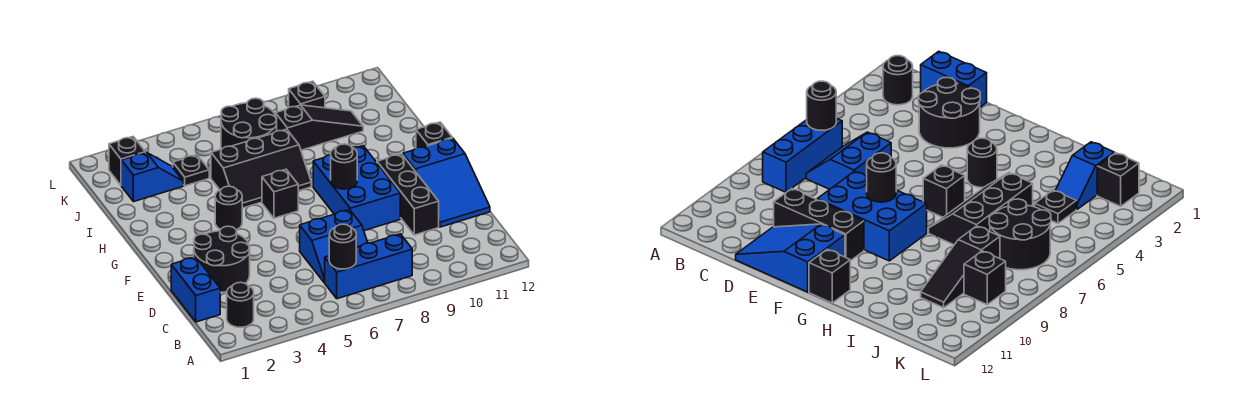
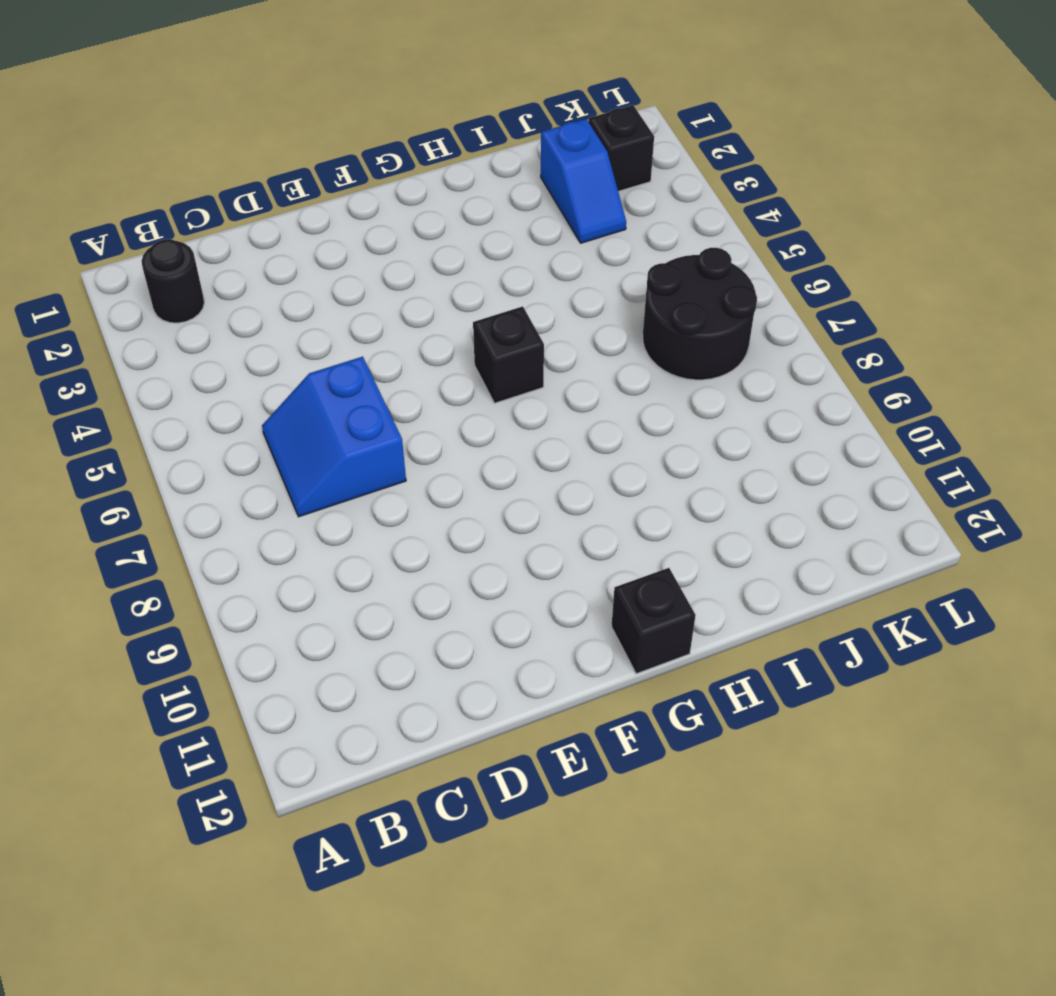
none -> blue 1x3 brick [325,234,412,299]
none -> blue 1x2 brick [171,257,220,322]
none -> black 2x2 round brick [194,226,250,292]

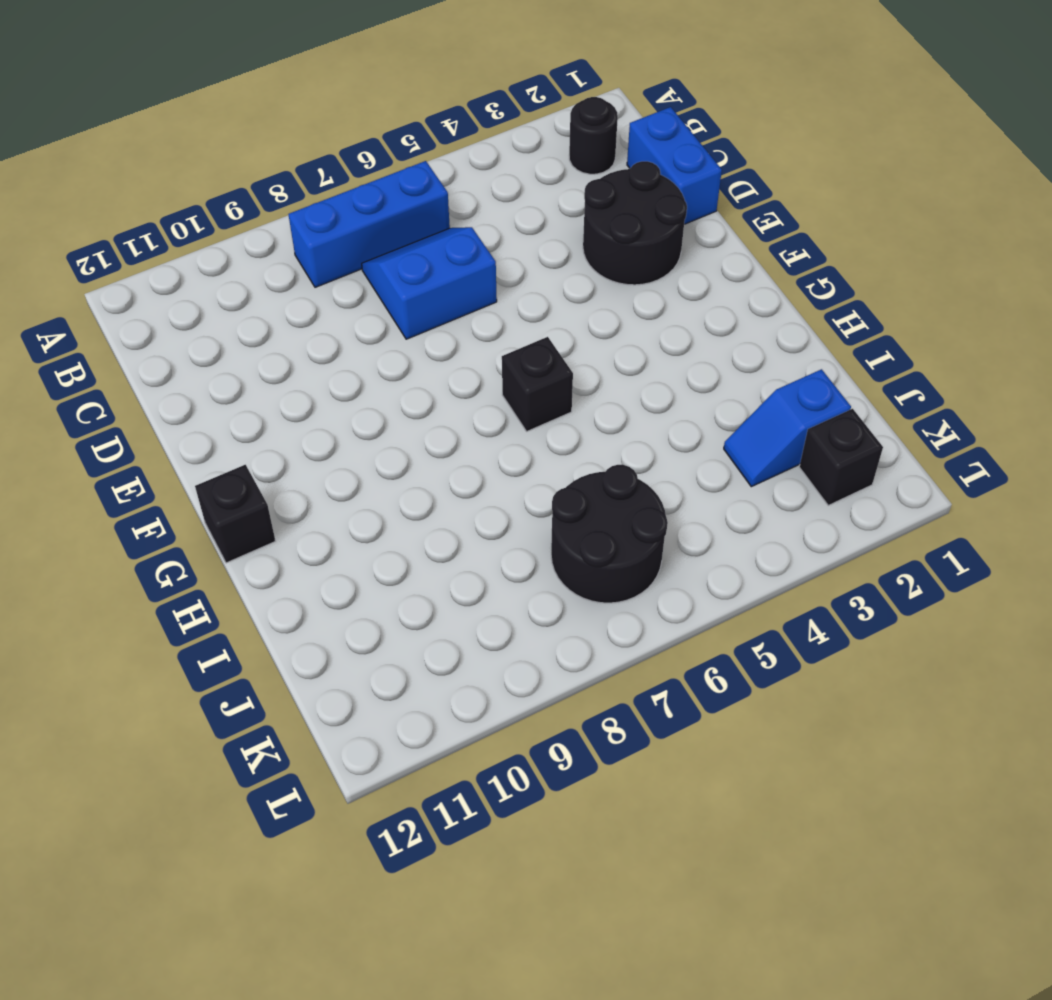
none -> black 1x3 brick [377,154,439,235]
none -> blue 2x3 slope [403,138,490,227]
none -> blue 2x3 brick [313,146,400,231]

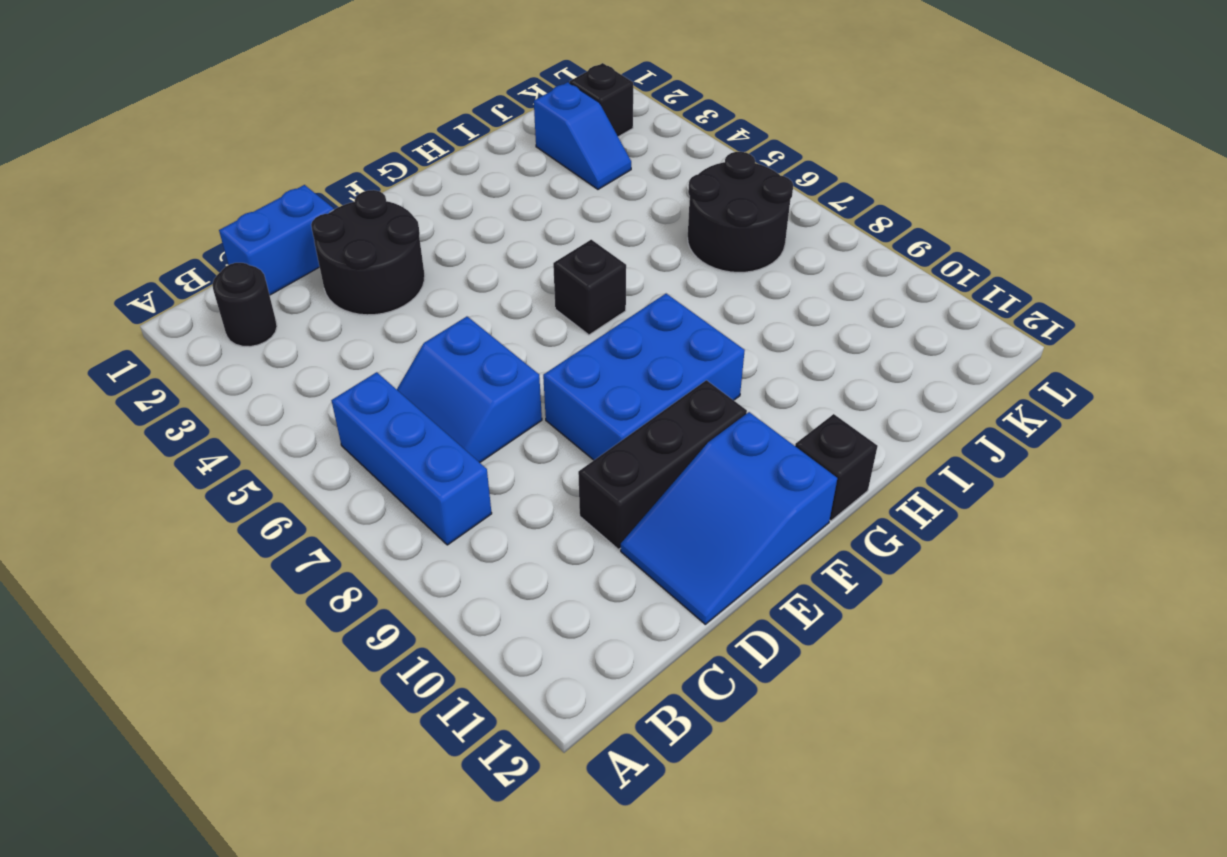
none -> black 1x1 round brick [215,186,242,230]
none -> black 2x3 slope [211,129,311,208]
none -> black 1x1 plate [173,155,209,186]

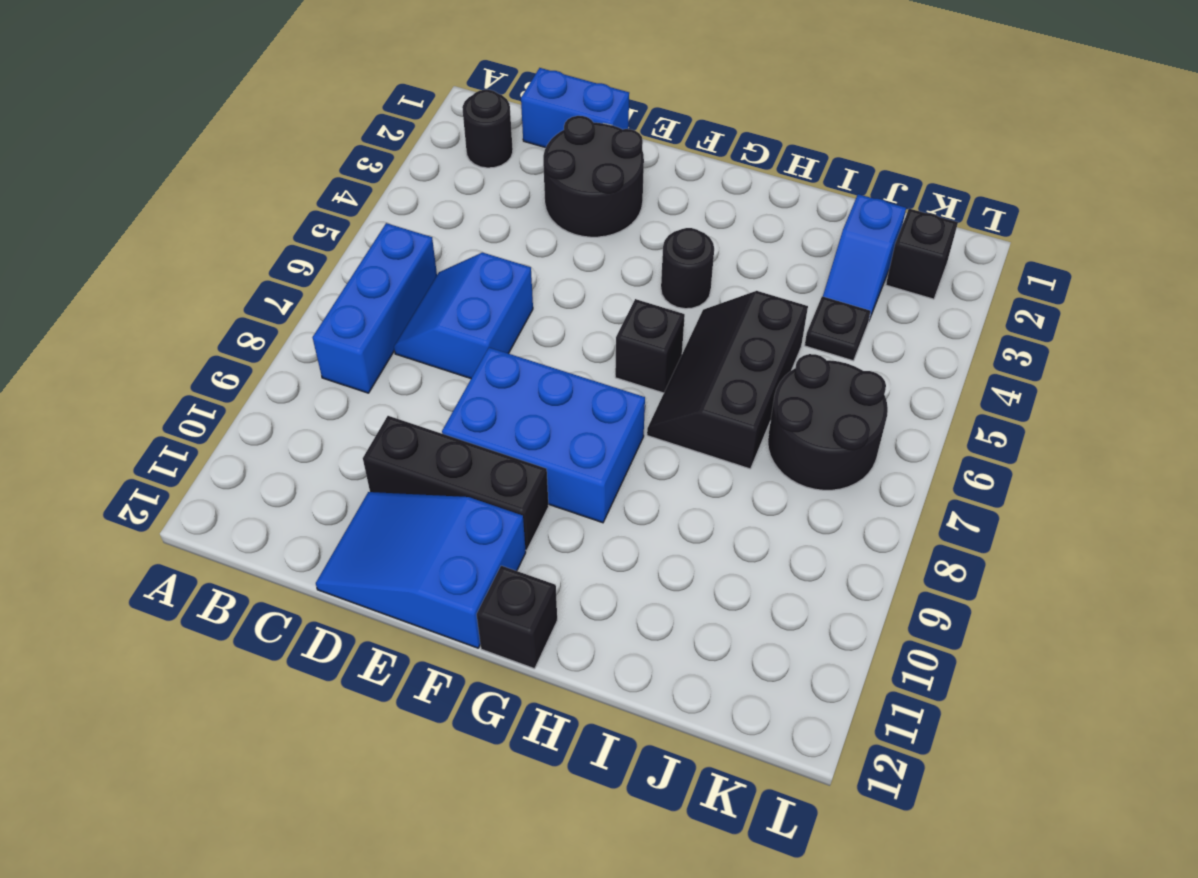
none -> black 1x3 slope [275,105,363,150]
none -> black 1x1 brick [289,81,325,108]
none -> black 1x1 round brick [329,224,356,269]

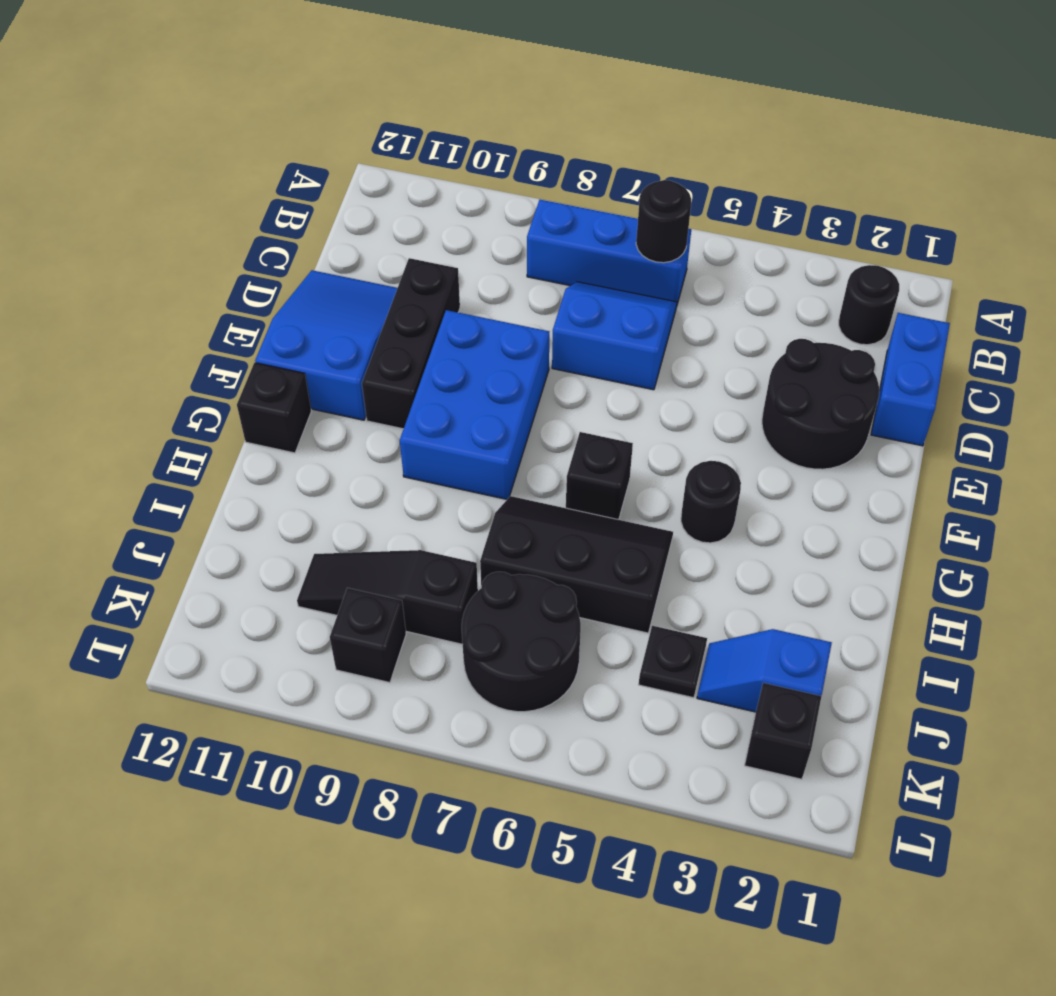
none -> black 1x1 round brick [331,144,357,189]

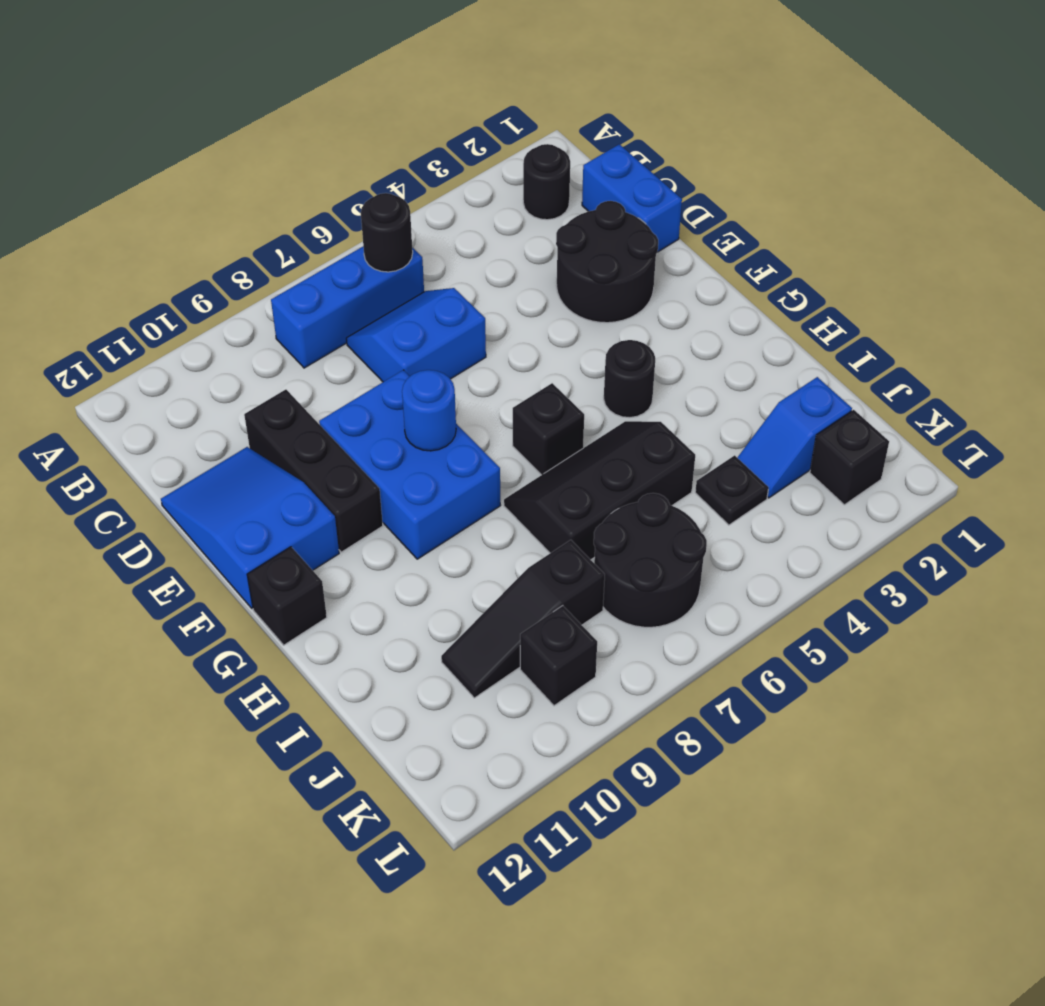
blue 1x1 round brick [402,370,456,451] -> black 1x1 round brick [331,144,357,189]

